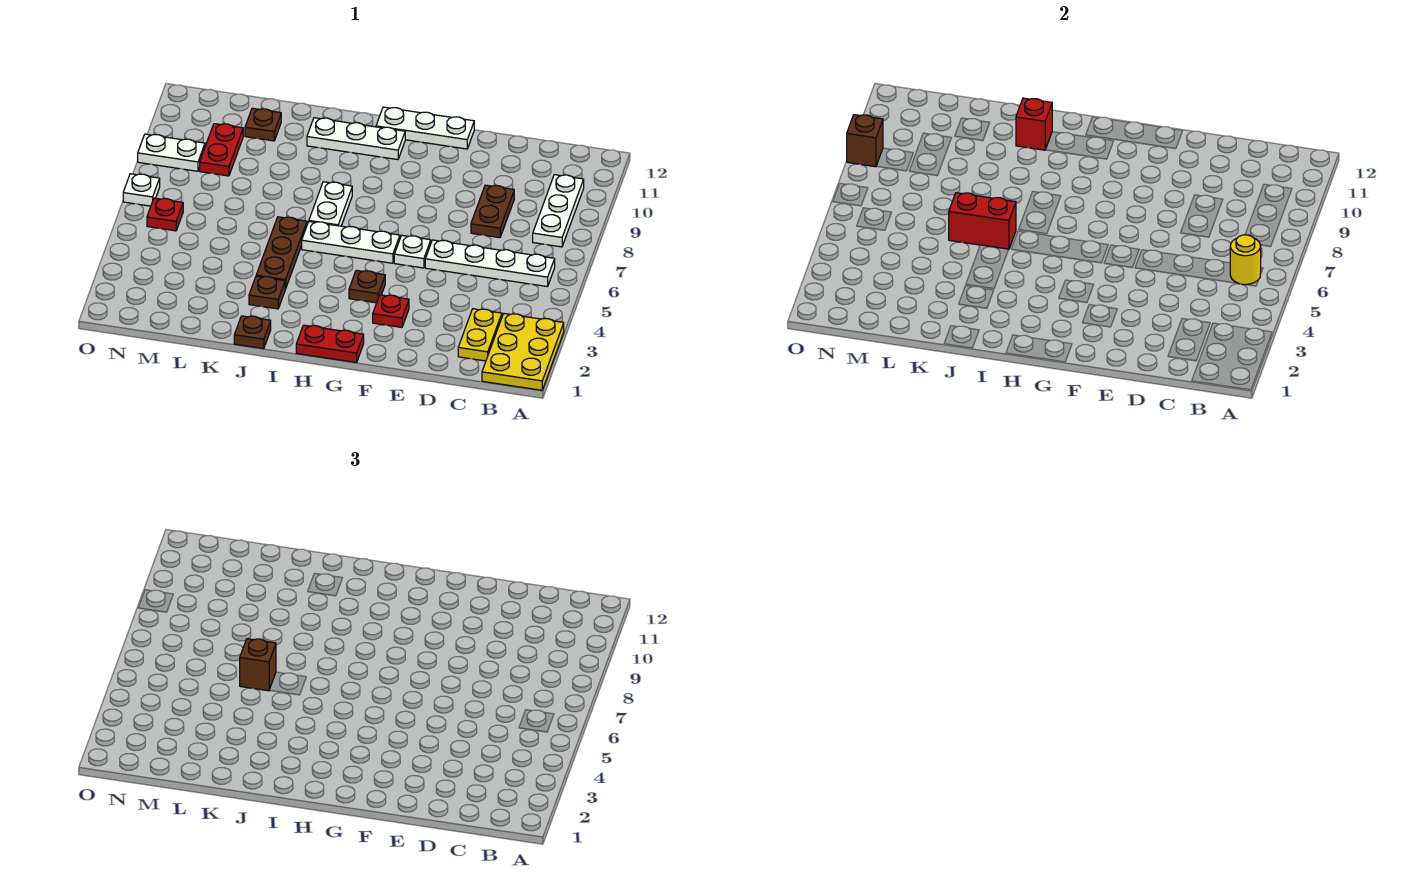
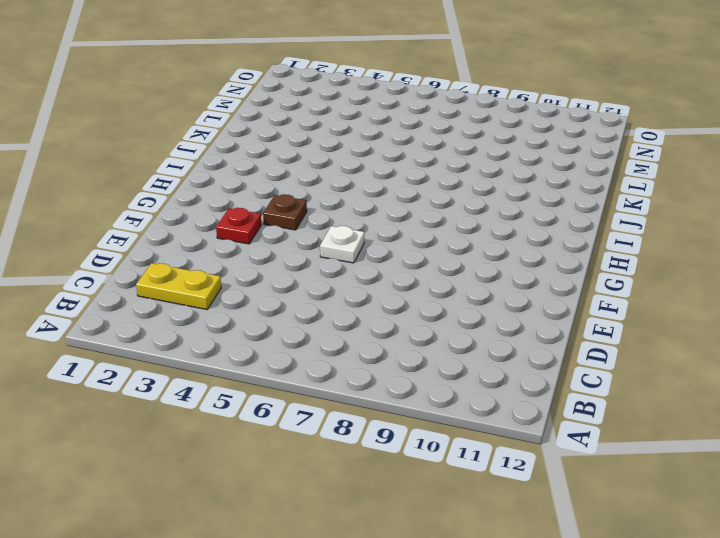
none -> yellow 2x3 plate [482,314,564,390]
none -> white 1x4 plate [425,240,555,287]
none -> white 1x3 plate [533,175,584,247]

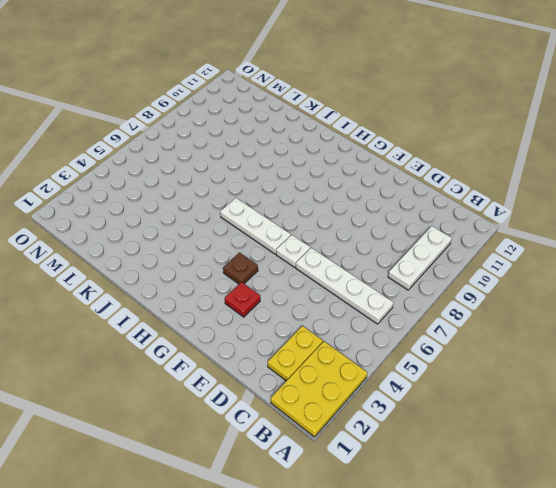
none -> brown 1x2 plate [471,185,514,238]
none -> white 1x3 plate [376,107,474,149]
none -> red 1x2 plate [296,325,364,362]

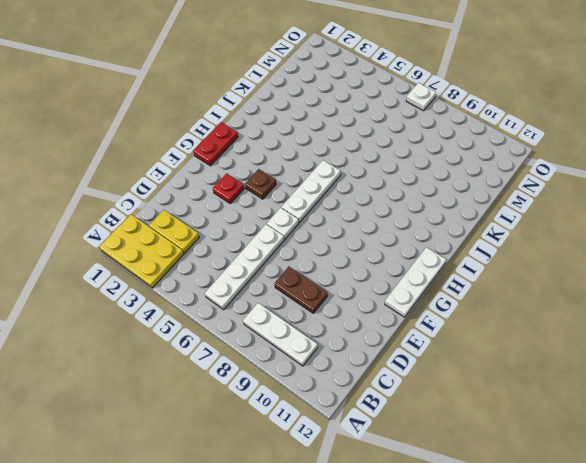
none -> white 1x3 plate [307,118,405,160]
none -> white 1x2 plate [309,182,352,226]
none -> brown 1x1 plate [234,316,271,349]

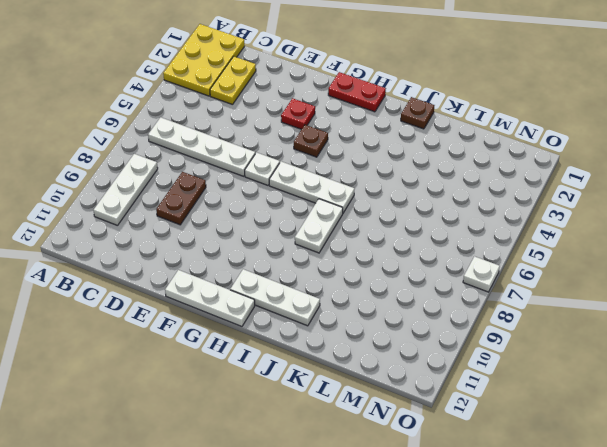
none -> brown 1x1 plate [249,276,285,309]
none -> brown 1x3 plate [256,217,307,289]
none -> brown 1x1 plate [245,108,281,141]

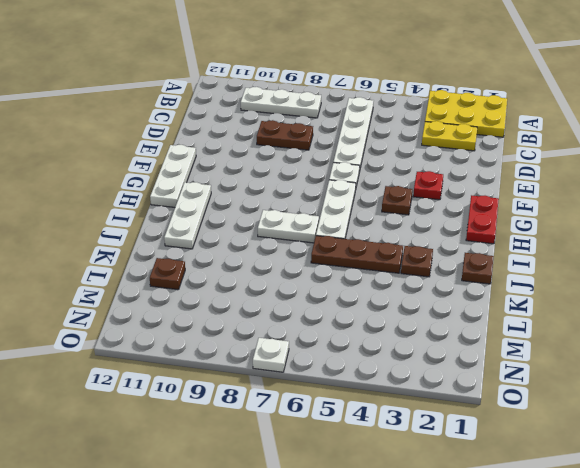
none -> red 1x2 plate [200,124,243,176]
none -> red 1x1 plate [147,198,183,231]
none -> white 1x2 plate [138,134,205,171]

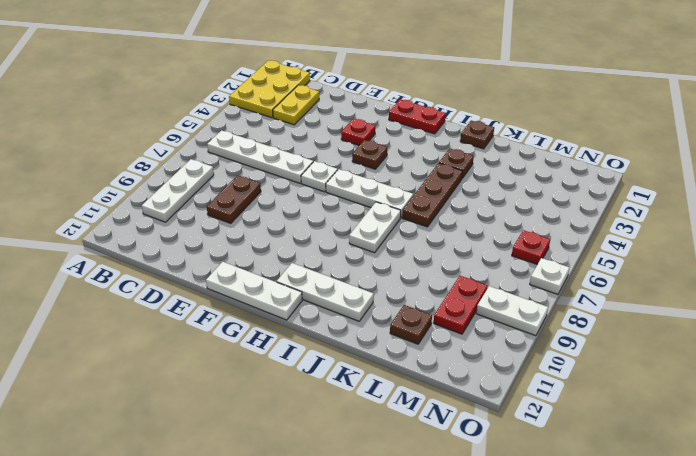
none -> yellow 1x1 round brick [1230,235,1261,285]
none -> red 1x2 brick [949,193,1016,249]
none -> red 1x1 brick [1016,98,1052,150]

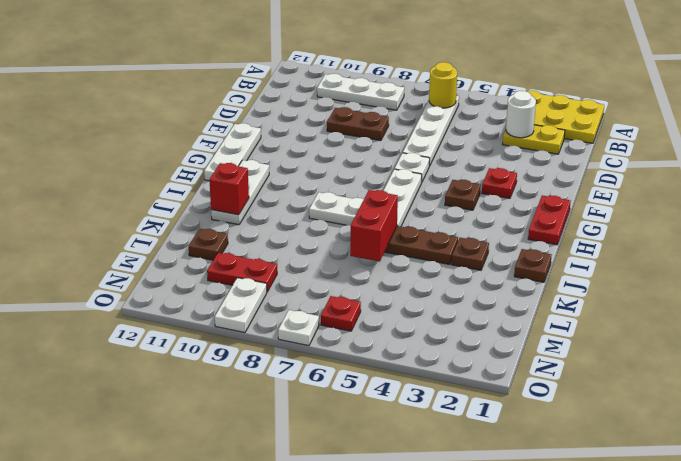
white 1x1 round brick [506,91,536,138] -> none
none -> brown 1x1 brick [847,115,883,167]
none -> brown 1x1 brick [240,639,276,691]

